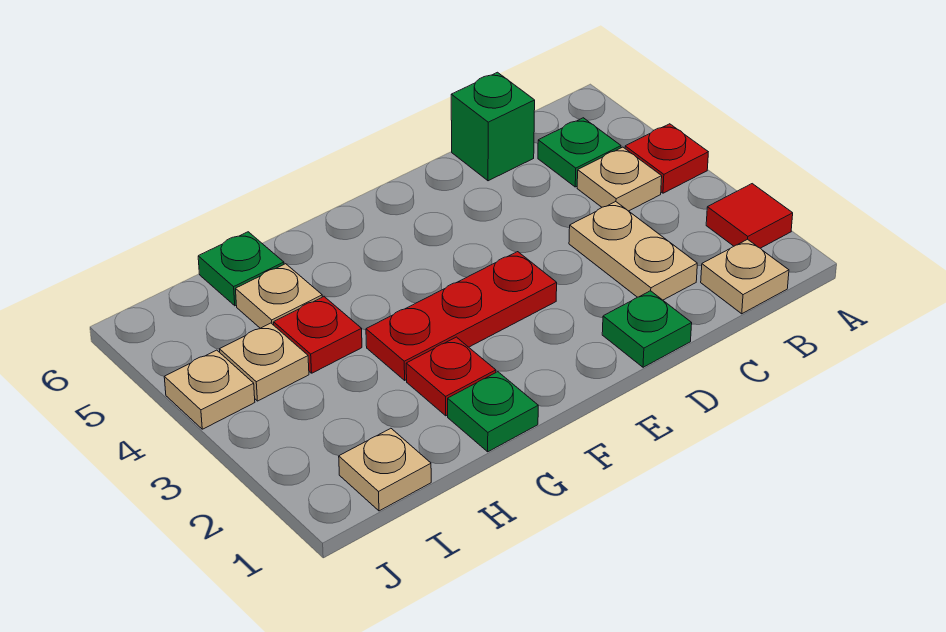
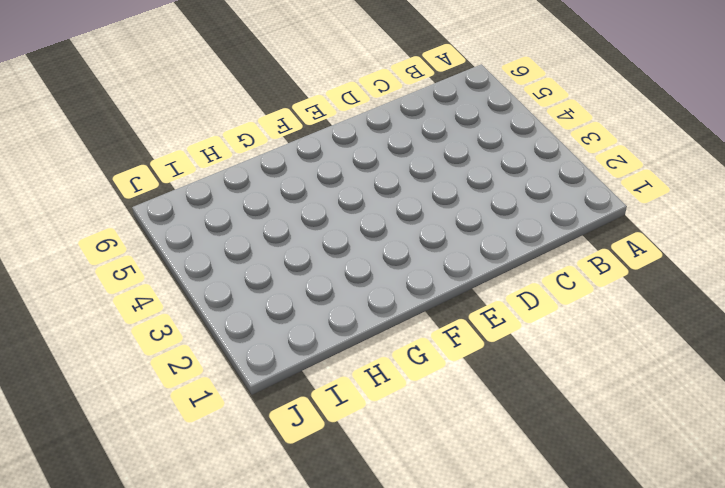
none -> red 1x1 tile [706,184,793,248]
none -> red 1x1 plate [625,124,708,193]
none -> tan 1x1 plate [701,239,789,314]

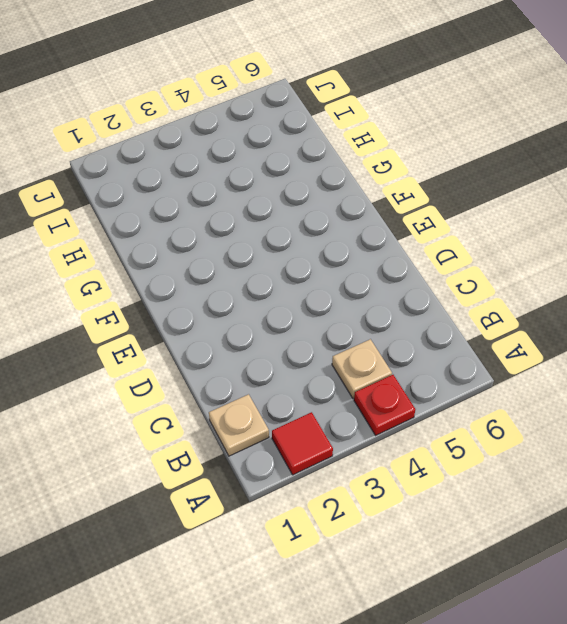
none -> green 1x1 plate [538,118,621,187]
none -> tan 1x2 plate [569,202,697,300]
none -> green 1x1 brick [451,72,535,181]

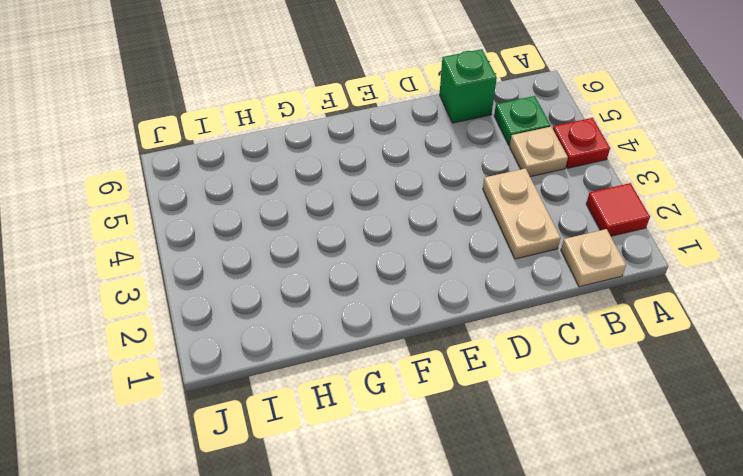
none -> green 1x1 plate [602,291,692,367]
none -> red 1x3 plate [366,252,557,380]
none -> green 1x1 plate [448,372,538,452]

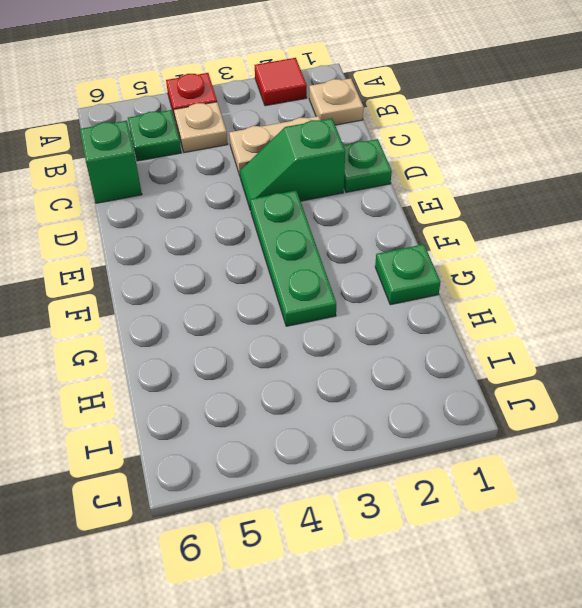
green 1x2 slope [240,119,345,210] -> none
green 1x3 plate [250,190,336,326] -> red 1x3 plate [366,252,557,380]
none -> red 1x1 plate [406,337,496,416]
none -> red 1x1 plate [274,297,362,373]
none -> tan 1x1 plate [236,264,322,328]

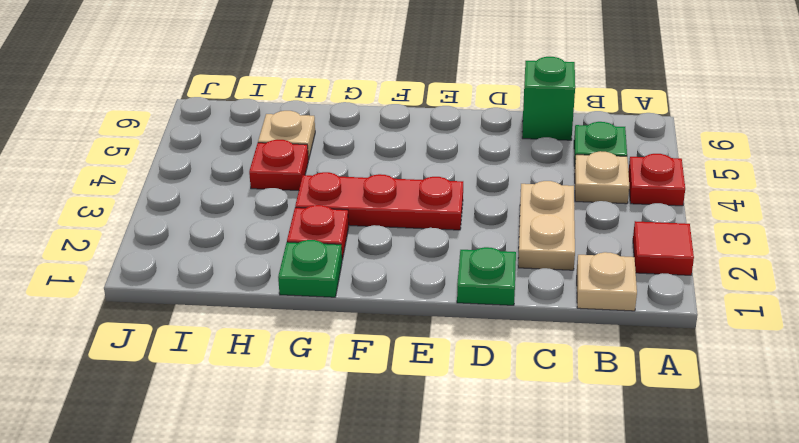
none -> green 1x1 plate [198,232,284,306]
none -> tan 1x1 plate [339,428,431,511]
none -> tan 1x1 plate [220,323,309,401]

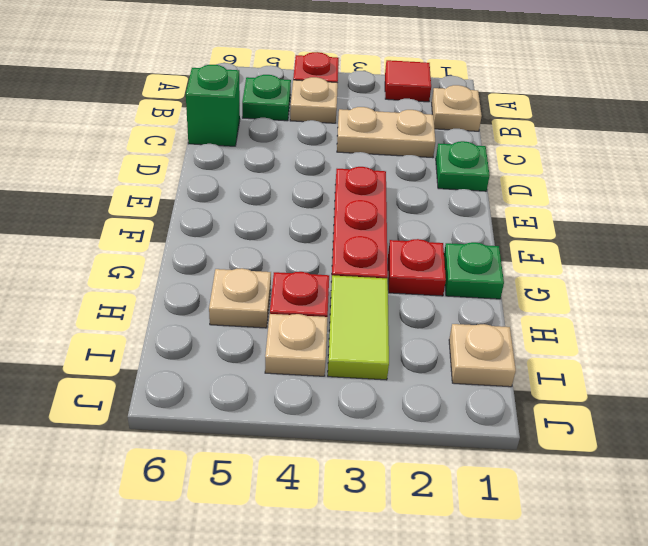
lime 1x2 tile [328,275,389,380] -> none
none -> green 1x1 plate [198,232,284,306]
none -> tan 1x1 plate [164,350,255,429]

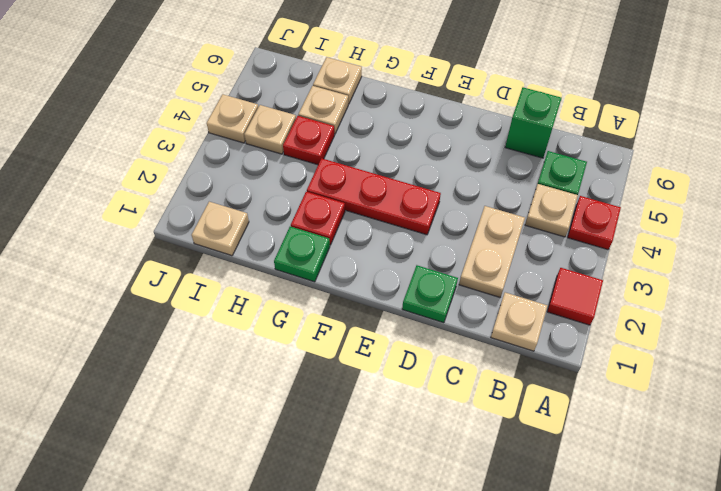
tan 1x1 plate [313,57,362,104] -> green 1x1 plate [198,232,284,306]

